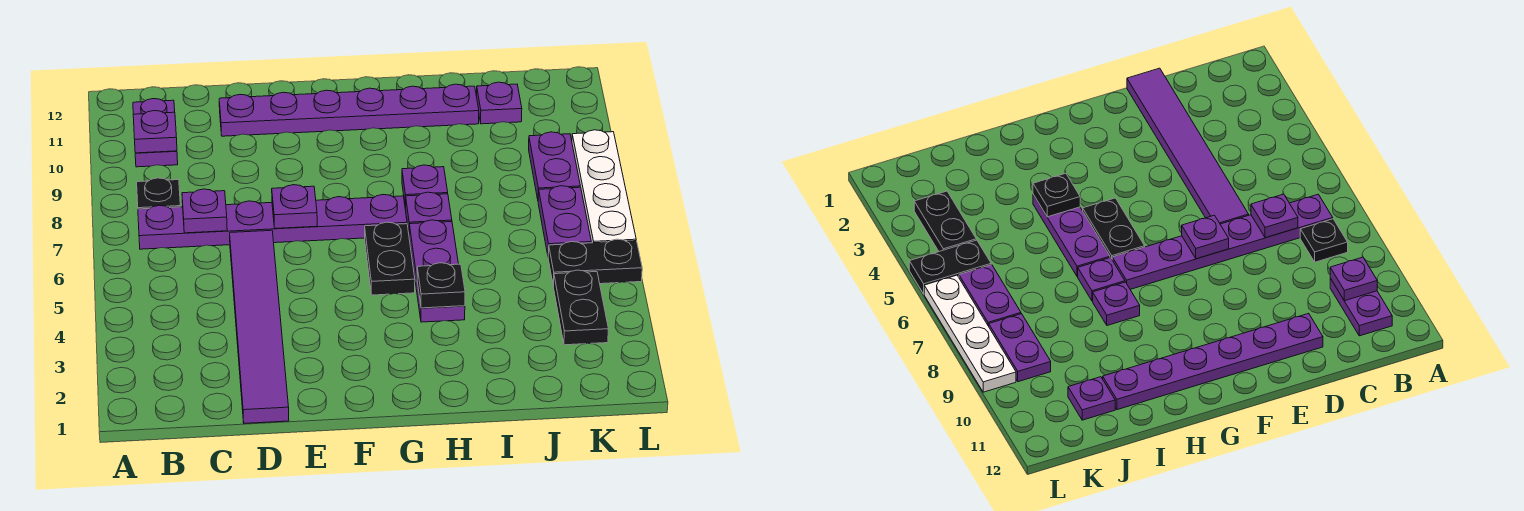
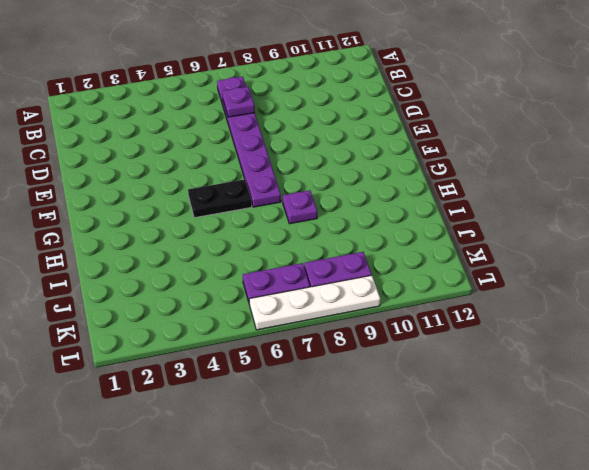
none -> black 1x1 plate [137,178,180,209]
none -> purple 1x2 plate [133,99,178,167]
none -> purple 1x6 tile [230,230,289,423]

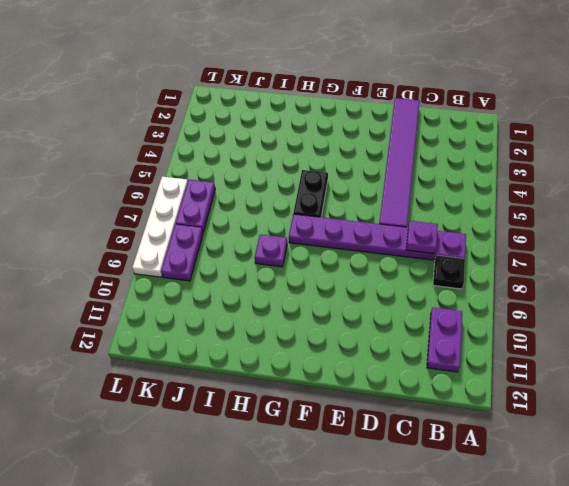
none -> purple 1x6 plate [219,84,479,136]
none -> purple 1x3 plate [409,220,465,322]
none -> purple 1x1 plate [405,192,452,231]

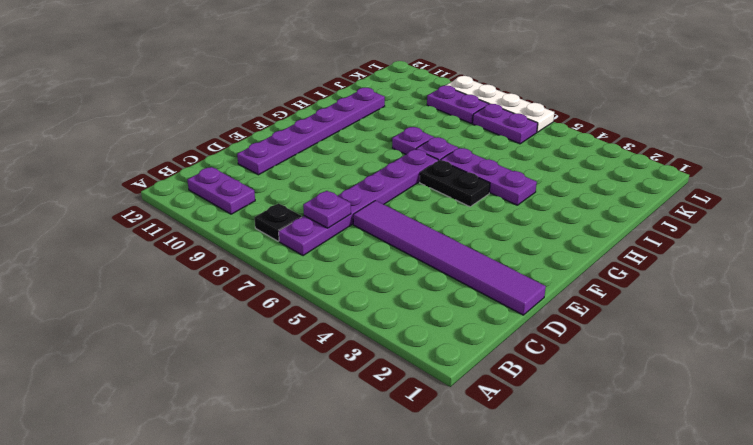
none -> purple 1x1 plate [477,82,522,124]
none -> black 1x2 plate [554,270,608,345]
none -> black 1x2 plate [548,239,642,286]

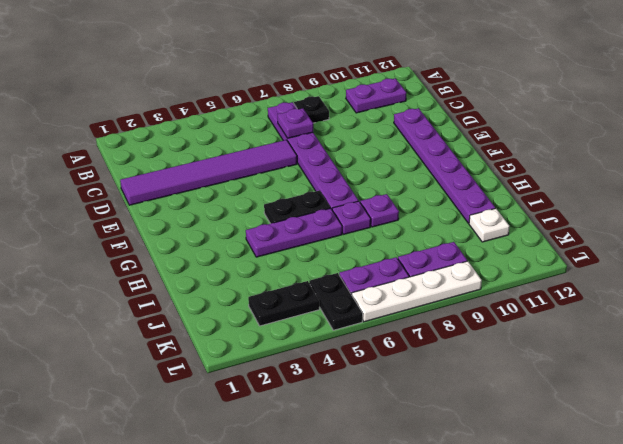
white 1x1 plate [469,208,510,242] -> purple 1x1 plate [477,82,522,124]
none -> purple 1x1 plate [133,111,177,153]
none -> purple 1x1 plate [272,185,317,228]
none -> black 1x1 plate [417,263,465,308]

